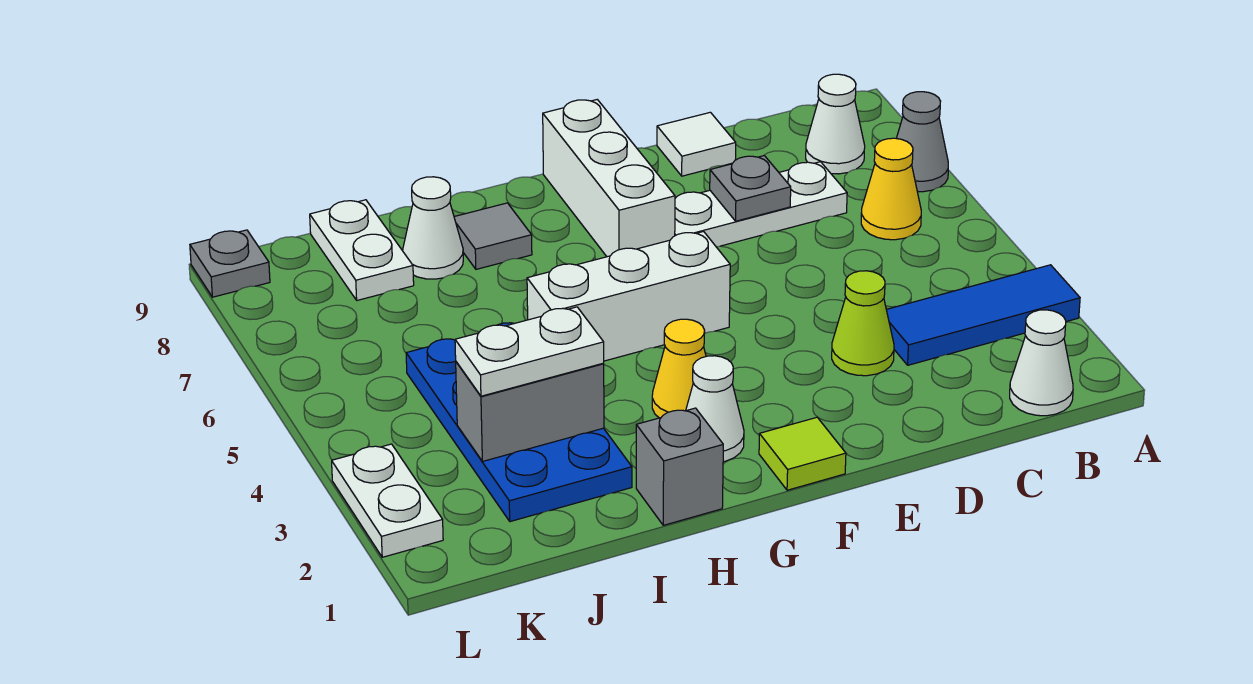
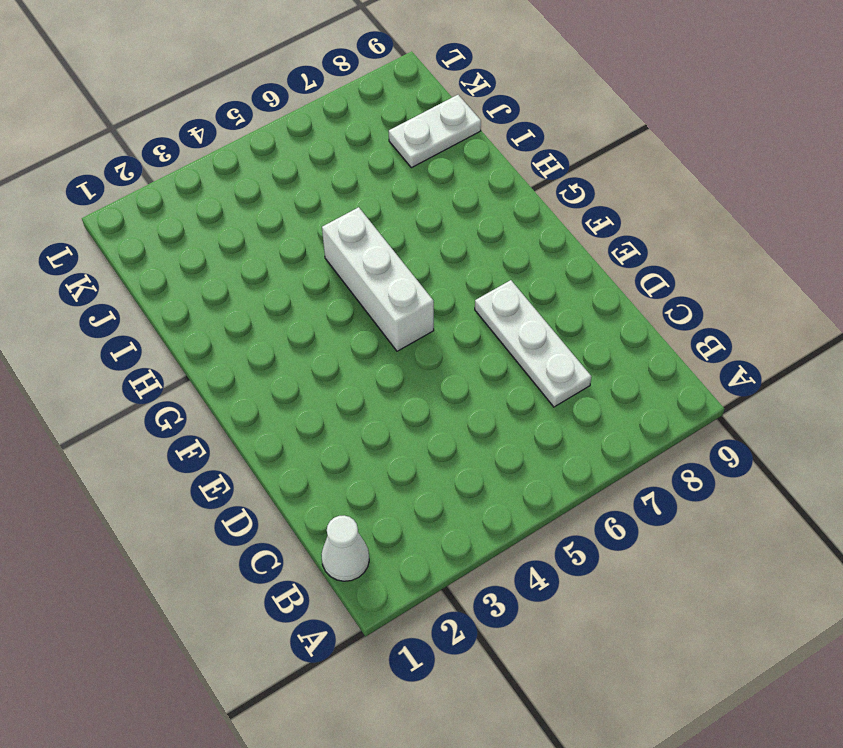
none -> blue 1x3 tile [886,265,1080,365]
none -> grey 1x1 cone [896,92,948,192]
none -> yellow 1x1 cone [861,138,921,240]

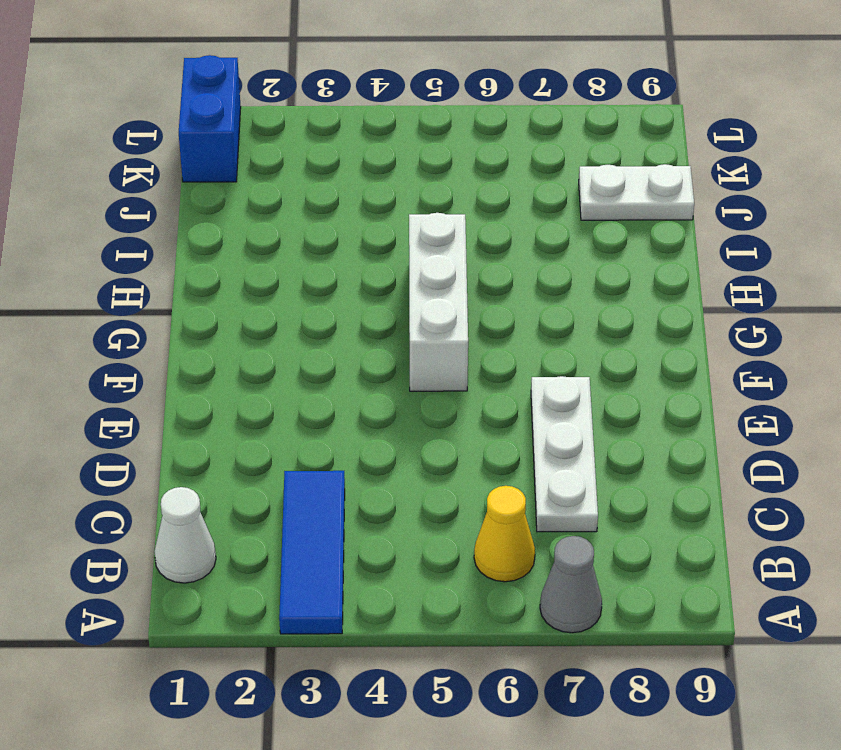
blue 1x2 brick [179,55,241,182] -> none
none -> white 1x1 cone [806,74,865,174]
none -> lime 1x1 cone [832,271,894,376]
none -> white 1x1 tile [657,112,736,176]

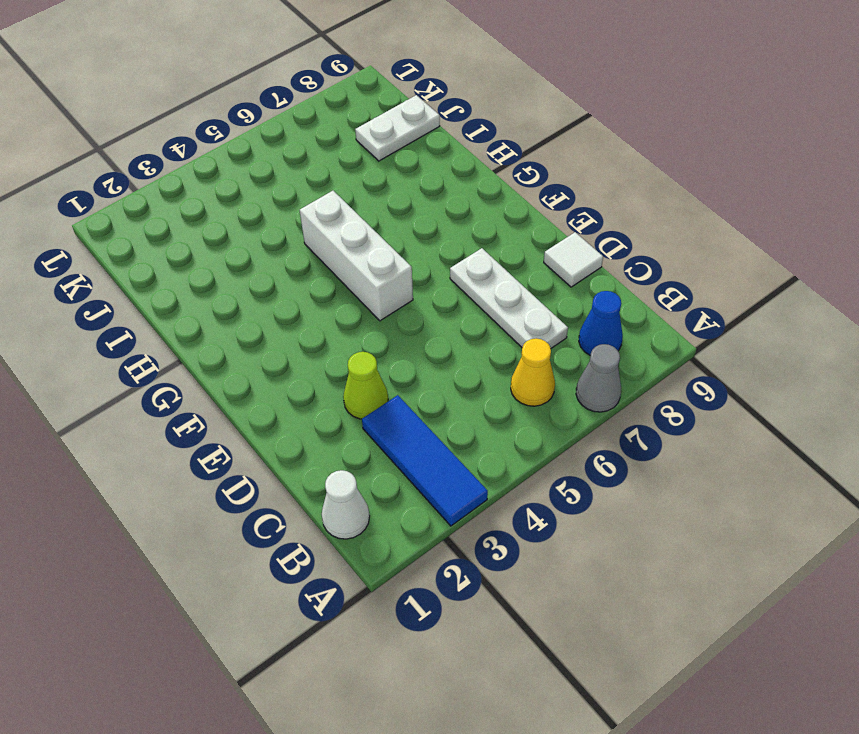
blue 1x1 cone [579,291,623,355] -> white 1x1 cone [806,74,865,174]
none -> lime 1x1 tile [759,417,846,490]
none -> white 1x3 brick [543,100,675,257]
none -> white 1x1 cone [686,356,744,462]

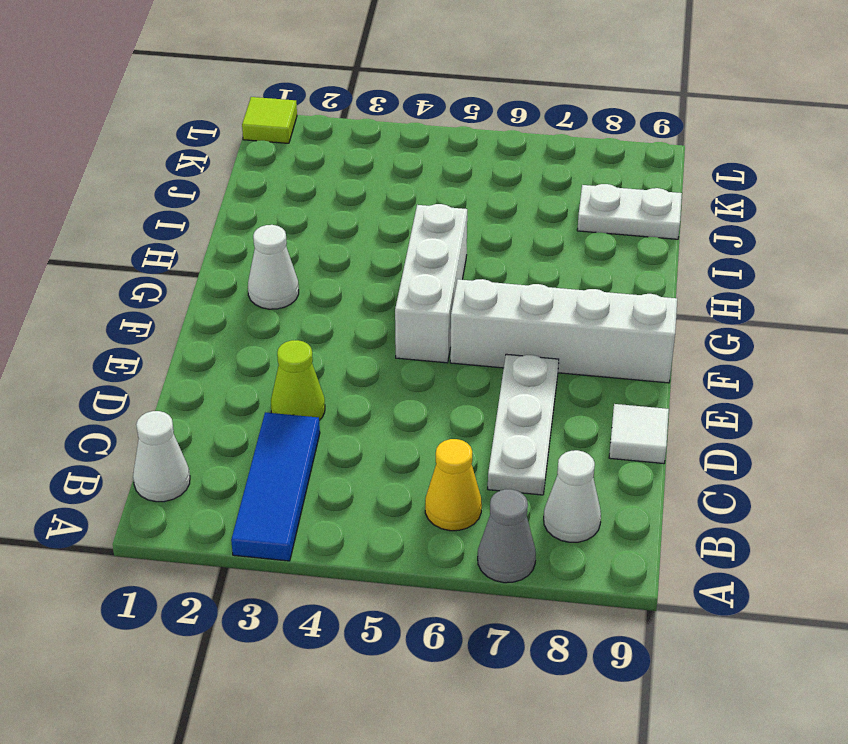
white 1x4 brick [450,279,677,383] -> white 1x3 brick [543,100,675,257]
lime 1x1 tile [242,97,297,143] -> lime 1x1 tile moved to [759,417,846,490]
none -> yellow 1x1 cone [652,319,706,418]
none -> grey 1x1 brick [636,408,723,525]
none -> grey 1x1 tile [454,203,532,269]

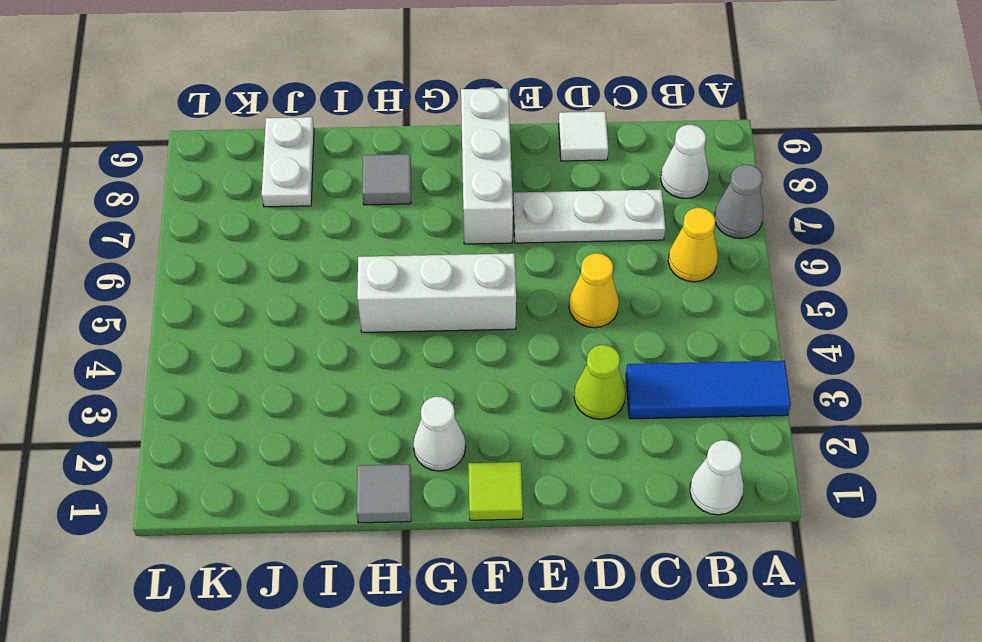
yellow 1x1 cone [569,253,619,328] -> yellow 1x1 cone moved to [652,319,706,418]
grey 1x1 tile [357,464,411,523] -> grey 1x1 brick [636,408,723,525]
none -> blue 2x4 plate [406,323,632,522]
none -> white 1x1 cone [403,177,463,279]
none -> white 1x2 plate [332,444,443,557]

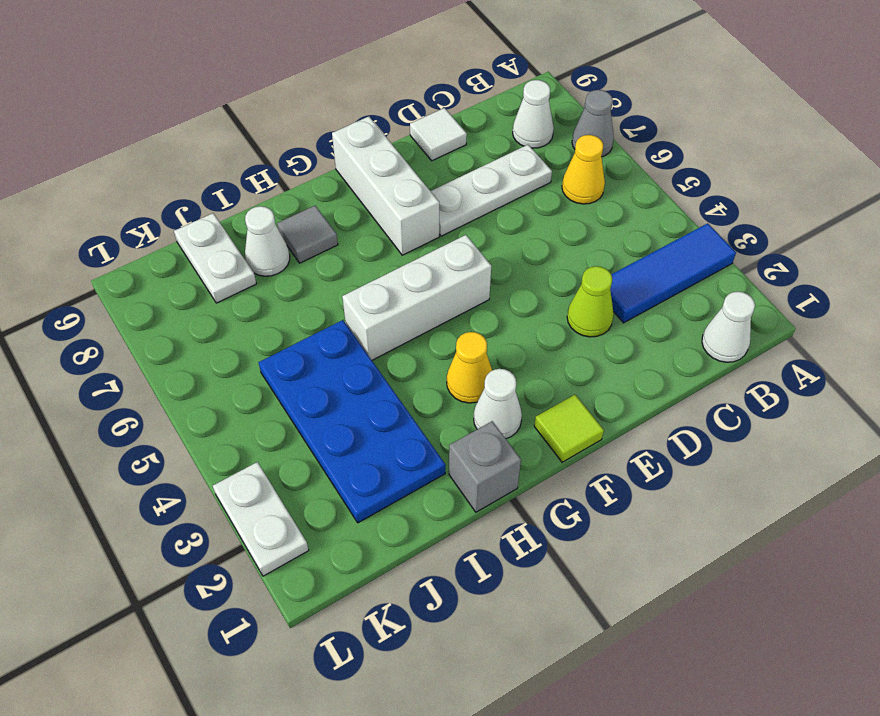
none -> grey 1x1 plate [190,230,270,297]
none -> grey 1x1 plate [710,156,791,221]
none -> grey 1x2 brick [456,362,604,461]

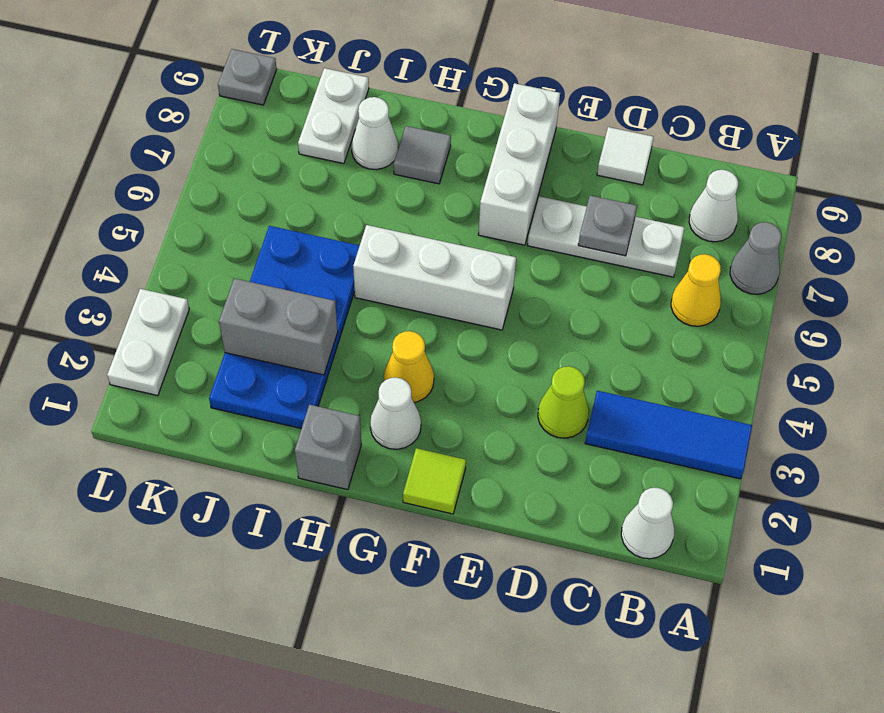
none -> white 1x2 plate [455,307,604,396]

